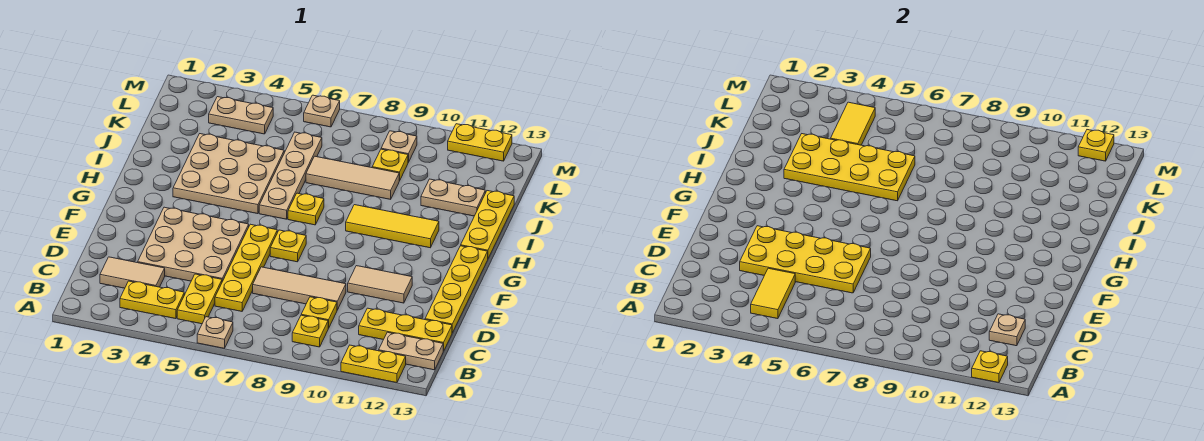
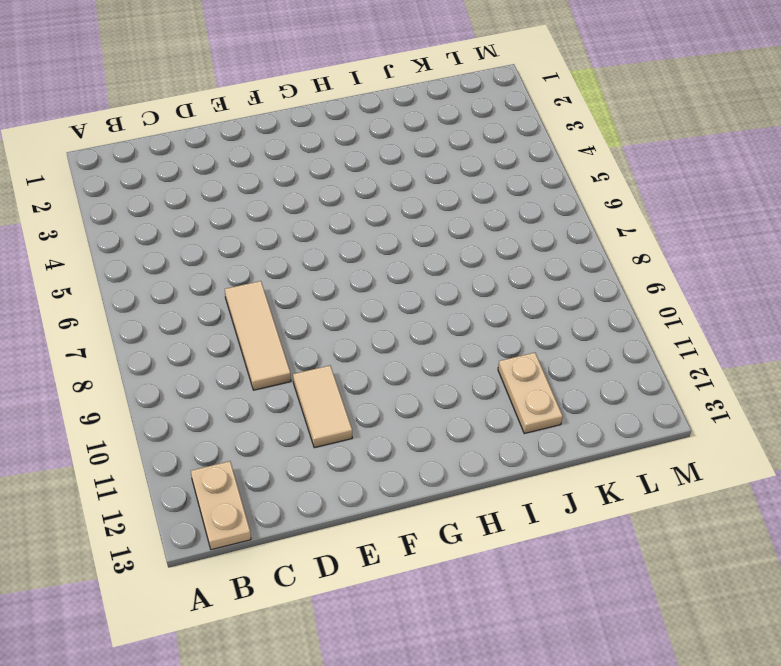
none -> tan 1x1 plate [197,317,233,348]
none -> yellow 1x2 plate [341,345,406,383]
none -> yellow 1x2 plate [120,281,184,319]
none -> yellow 1x2 plate [177,274,222,324]

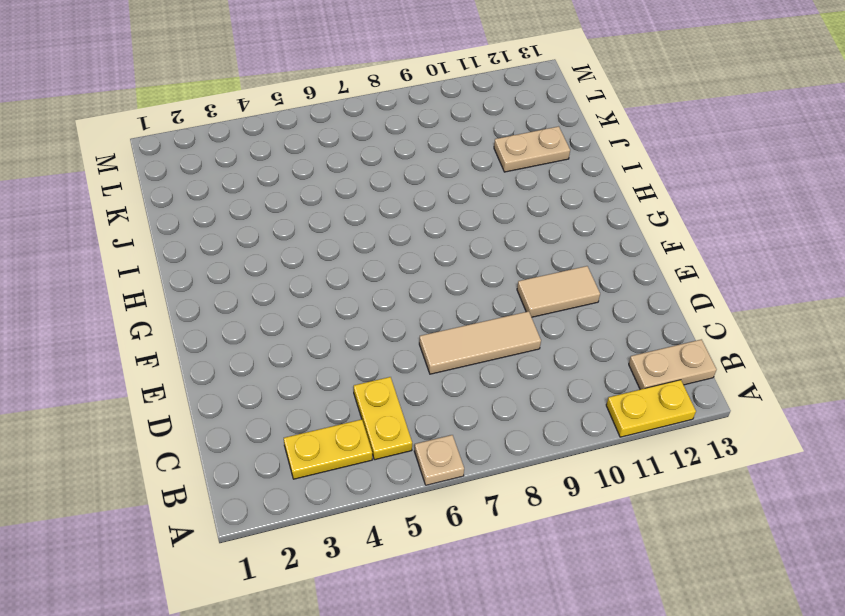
none -> yellow 1x1 plate [292,315,328,347]
none -> tan 1x2 tile [100,257,165,288]
none -> yellow 1x4 plate [215,224,277,311]
none -> yellow 1x1 plate [301,297,337,328]

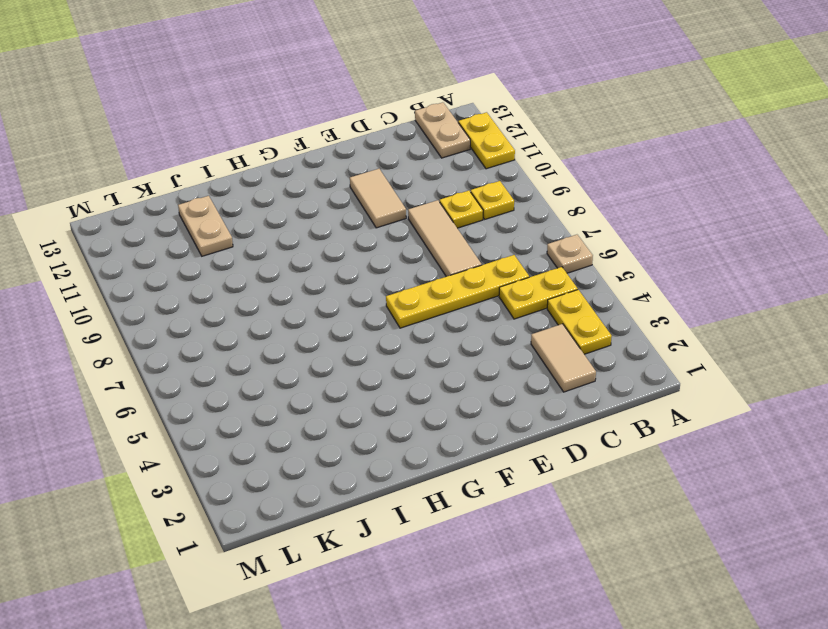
none -> yellow 1x3 plate [359,308,452,351]
none -> tan 3x3 plate [138,207,249,281]
none -> yellow 1x4 plate [425,246,488,333]
none -> yellow 1x1 plate [270,230,306,262]

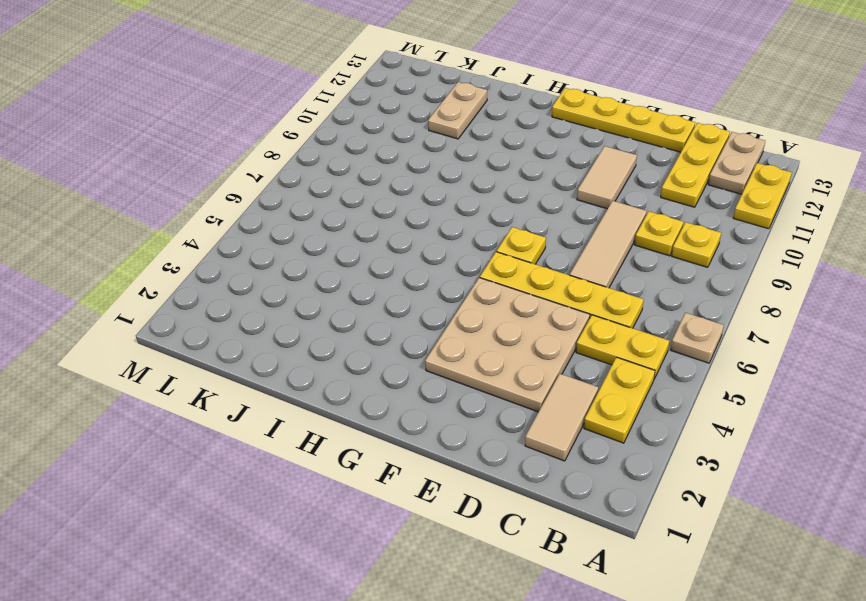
none -> tan 3x3 plate [173,134,284,214]
none -> tan 1x4 plate [259,132,322,219]
none -> yellow 1x1 plate [288,193,324,225]
none -> yellow 1x3 tile [346,205,439,248]

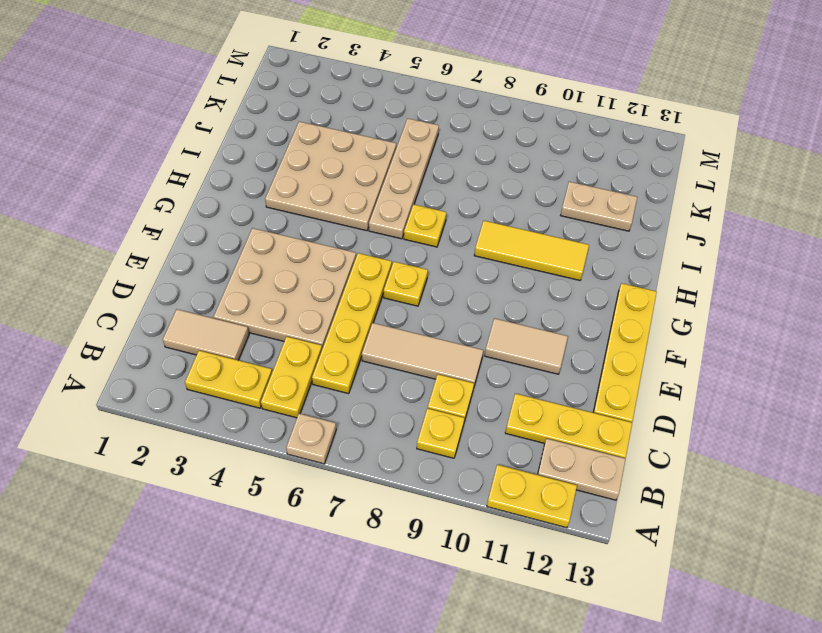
none -> yellow 1x3 plate [461,191,514,258]
none -> tan 1x3 tile [306,156,399,199]
none -> yellow 1x1 plate [372,149,408,181]
none -> tan 1x2 plate [209,97,273,134]

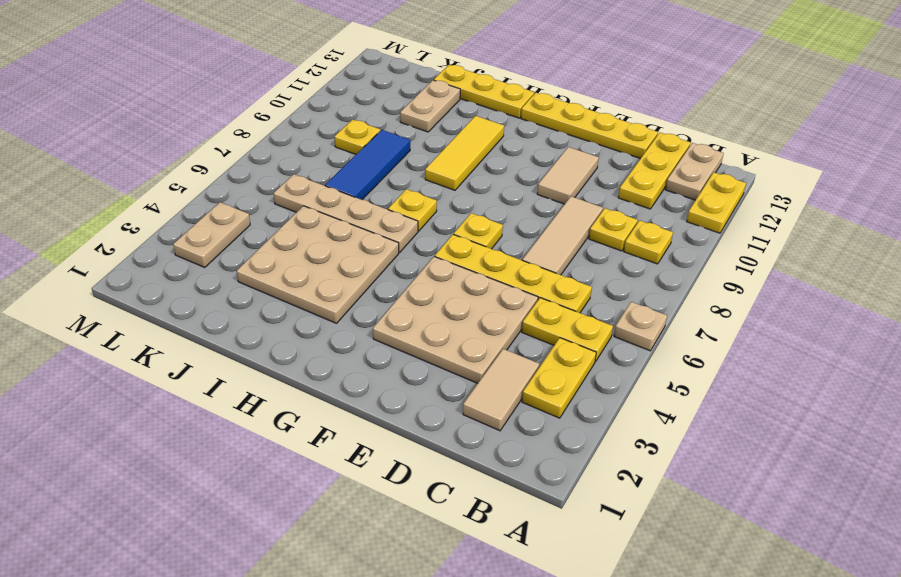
blue 1x3 tile [325,130,410,200] -> tan 1x3 tile [306,156,399,199]
none -> tan 1x1 plate [381,131,417,162]
none -> tan 1x1 plate [304,95,340,127]
none -> yellow 1x2 plate [448,124,512,161]
none -> yellow 1x1 plate [972,351,1008,383]

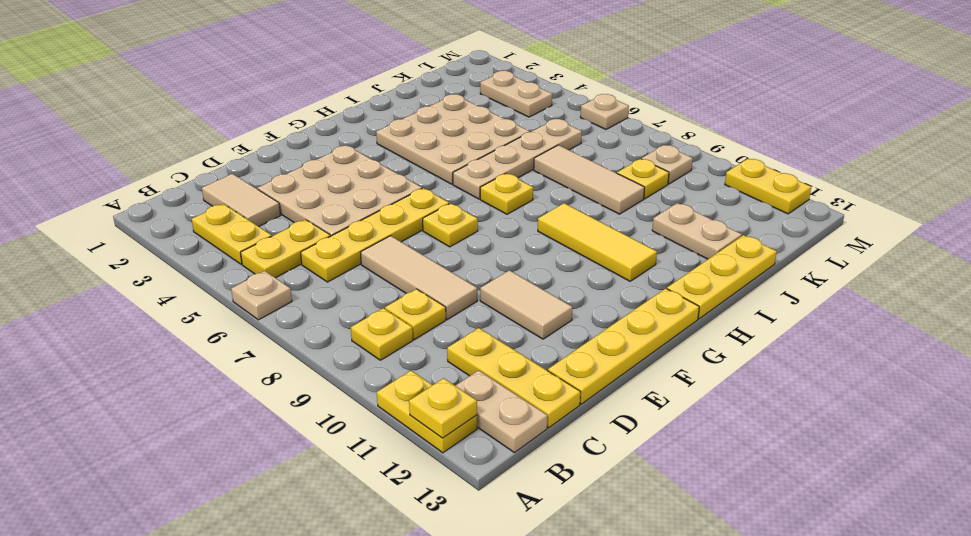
none -> yellow 1x2 tile [751,268,795,319]
none -> tan 1x1 plate [989,314,1025,346]
none -> yellow 2x4 plate [740,226,871,293]
none -> yellow 2x4 plate [784,134,915,201]

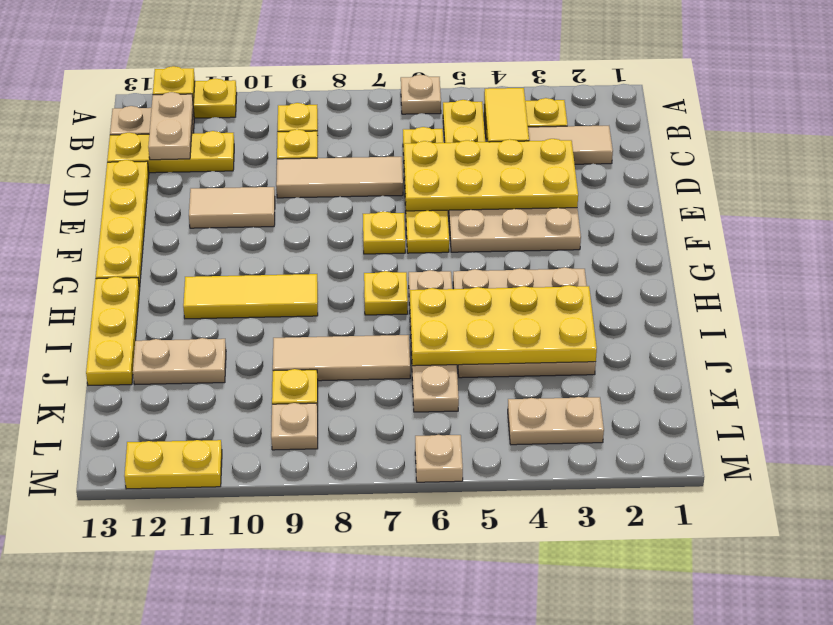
tan 1x2 plate [148,92,193,160] -> tan 1x1 plate [989,314,1025,346]
none -> yellow 1x2 tile [831,102,875,145]
none -> yellow 1x1 plate [1078,130,1114,161]

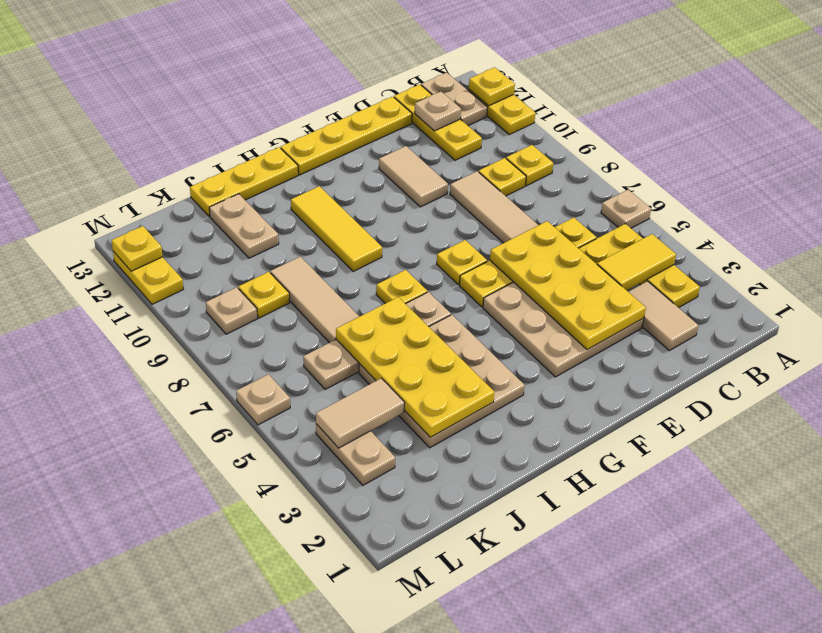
tan 1x2 tile [316,378,405,448] -> yellow 1x2 tile [831,102,875,145]

